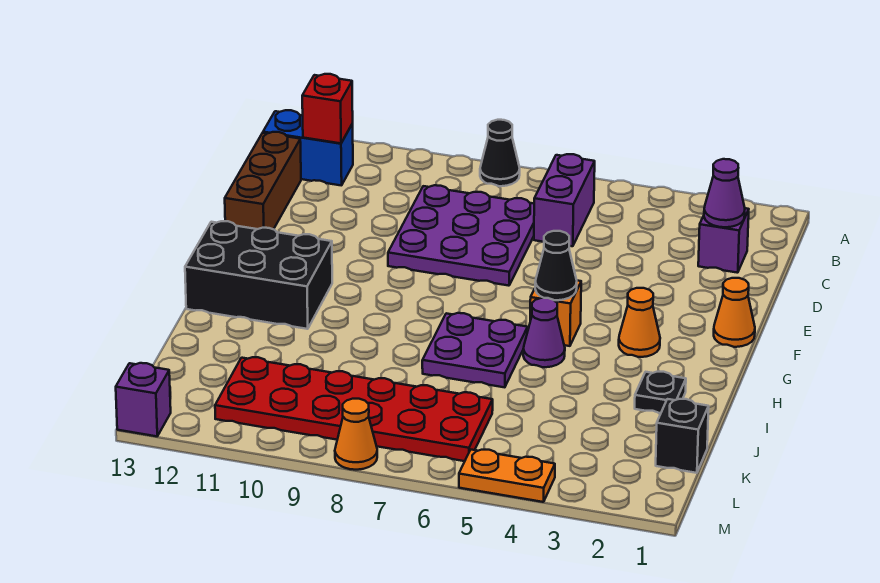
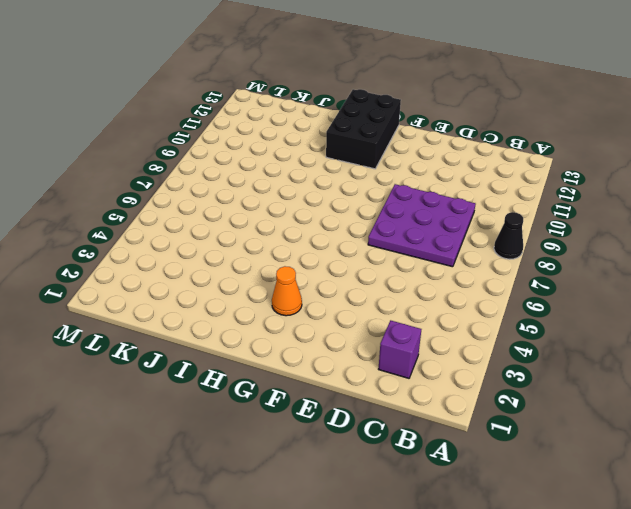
none -> purple 1x2 brick [534,154,595,246]
none -> blue 1x2 brick [263,110,353,186]
none -> brown 1x3 brick [225,132,301,229]

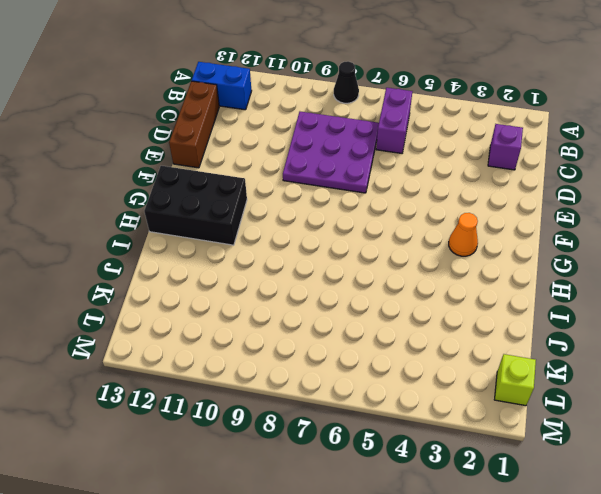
lime 1x1 brick [495,354,536,406] -> none
none -> orange 1x1 cone [714,278,755,347]
none -> orange 1x1 brick [530,281,581,346]
none -> purple 1x1 cone [523,298,565,367]

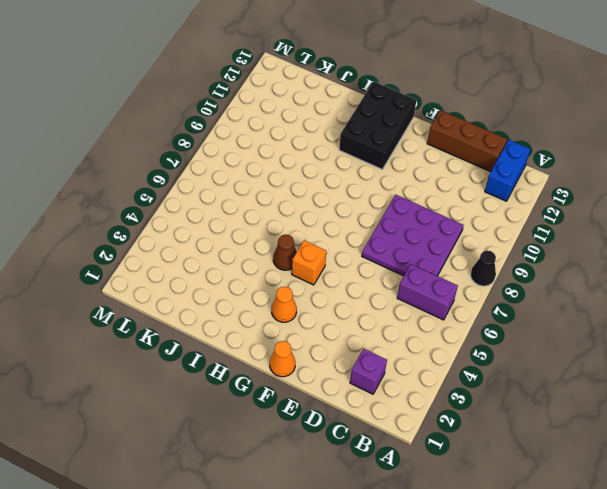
brown 1x1 cone [273,234,297,270] -> purple 1x1 cone [523,298,565,367]
none -> purple 2x2 plate [422,313,528,387]
none -> black 1x1 plate [635,372,686,413]
none -> black 1x1 brick [656,399,709,473]

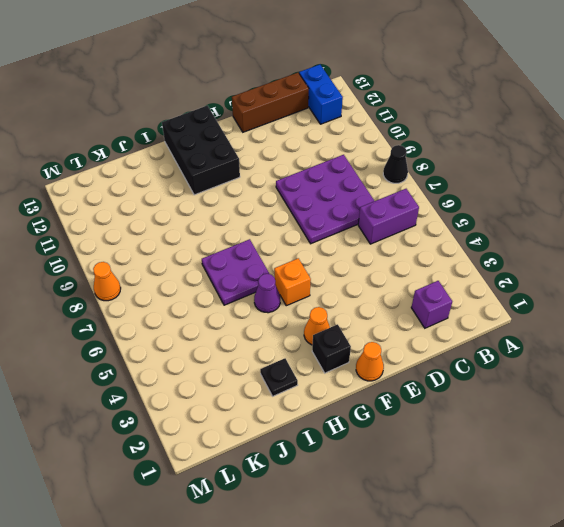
black 1x1 brick [312,324,351,373] -> black 1x1 brick moved to [656,399,709,473]
none -> red 2x6 plate [215,357,493,461]
none -> orange 1x2 plate [459,450,555,502]
none -> purple 1x1 brick [116,363,171,436]

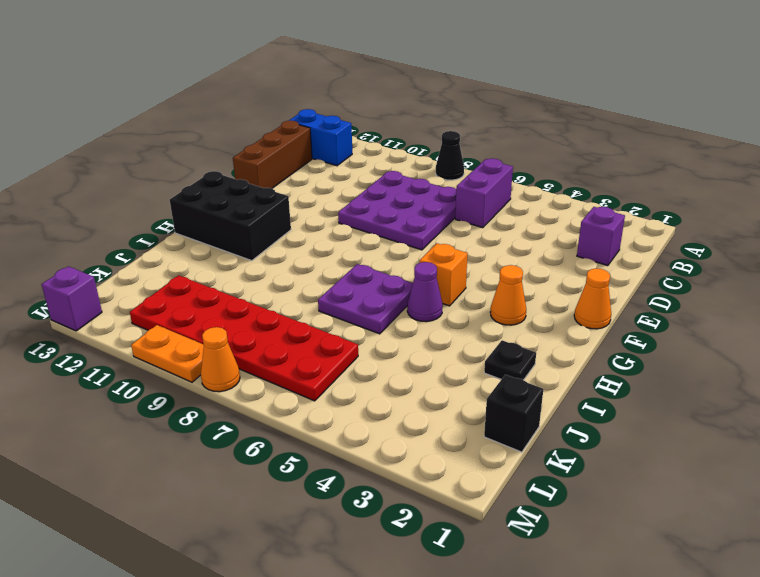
orange 1x2 plate [131,325,204,382] -> orange 1x2 plate moved to [459,450,555,502]
none -> red 1x1 brick [302,74,353,143]
none -> purple 1x1 cone [704,159,745,227]
none -> black 1x1 cone [535,231,577,300]

